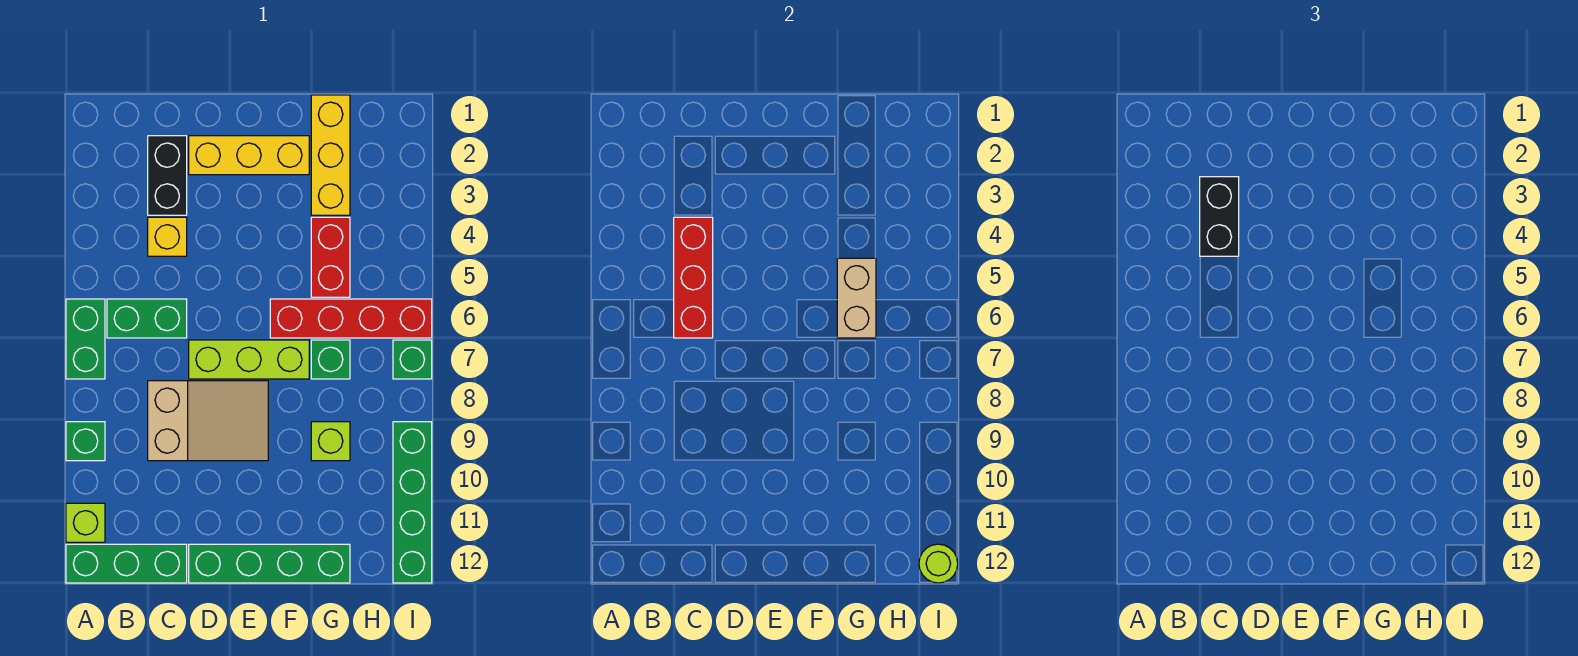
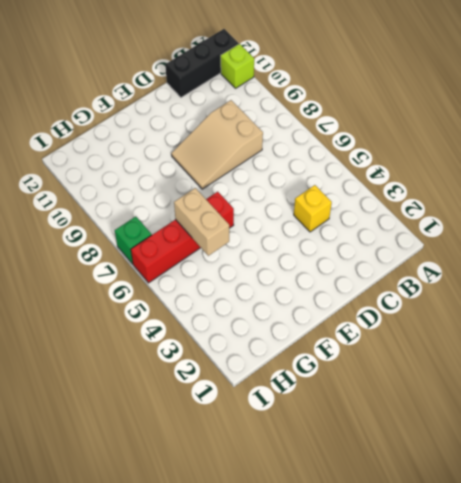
black 1x3 brick [165,29,239,97] -> green 1x3 brick [66,544,187,583]
none -> green 1x2 brick [66,299,105,379]
none -> green 1x1 brick [66,422,105,461]
none -> green 1x2 brick [107,299,187,338]

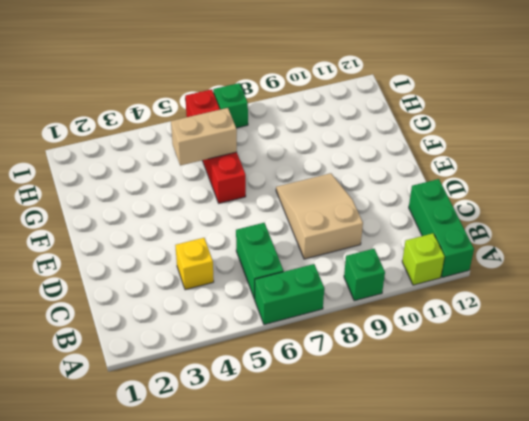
none -> black 1x2 brick [148,136,187,215]
none -> yellow 1x3 brick [189,136,309,175]
none -> lime 1x3 brick [189,340,309,379]

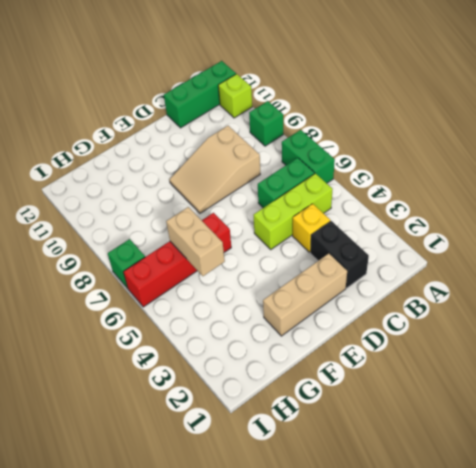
lime 1x3 brick [254,173,332,249] -> lime 1x3 brick moved to [189,340,309,379]
tan 1x3 brick [263,254,347,336] -> yellow 1x3 brick [189,136,309,175]
none -> green 1x4 brick [189,544,350,583]
none -> yellow 1x3 brick [311,95,350,215]
none -> red 1x2 brick [311,217,350,297]

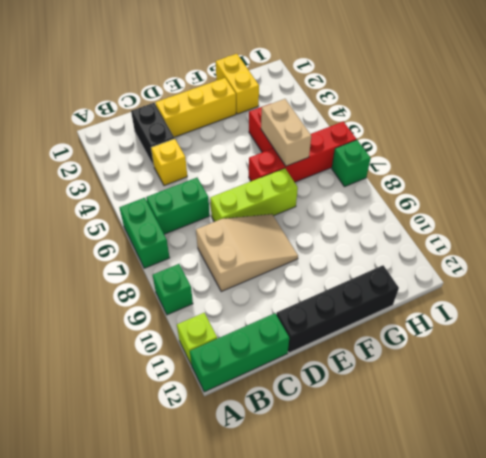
black 1x4 brick [276,265,399,353] -> green 1x4 brick [189,544,350,583]
yellow 1x2 brick [216,54,259,114] -> yellow 1x3 brick [311,95,350,215]
none -> green 1x1 brick [311,340,350,379]
none -> lime 1x1 brick [311,422,350,461]
none -> green 1x4 brick [393,422,432,583]

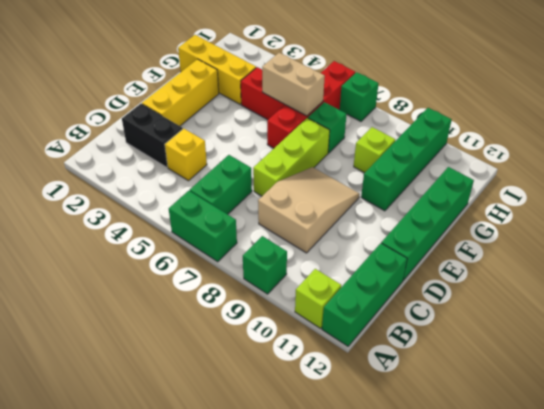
green 1x4 brick [361,108,452,211] -> green 1x4 brick turned to [393,422,432,583]
none -> red 1x3 brick [674,217,713,338]
none -> lime 1x1 round brick [919,544,958,583]
none -> black 1x2 brick [1200,177,1239,256]

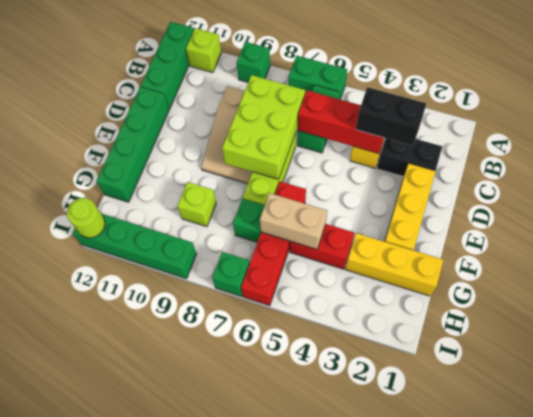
lime 2x3 brick [222,75,305,179] -> none

